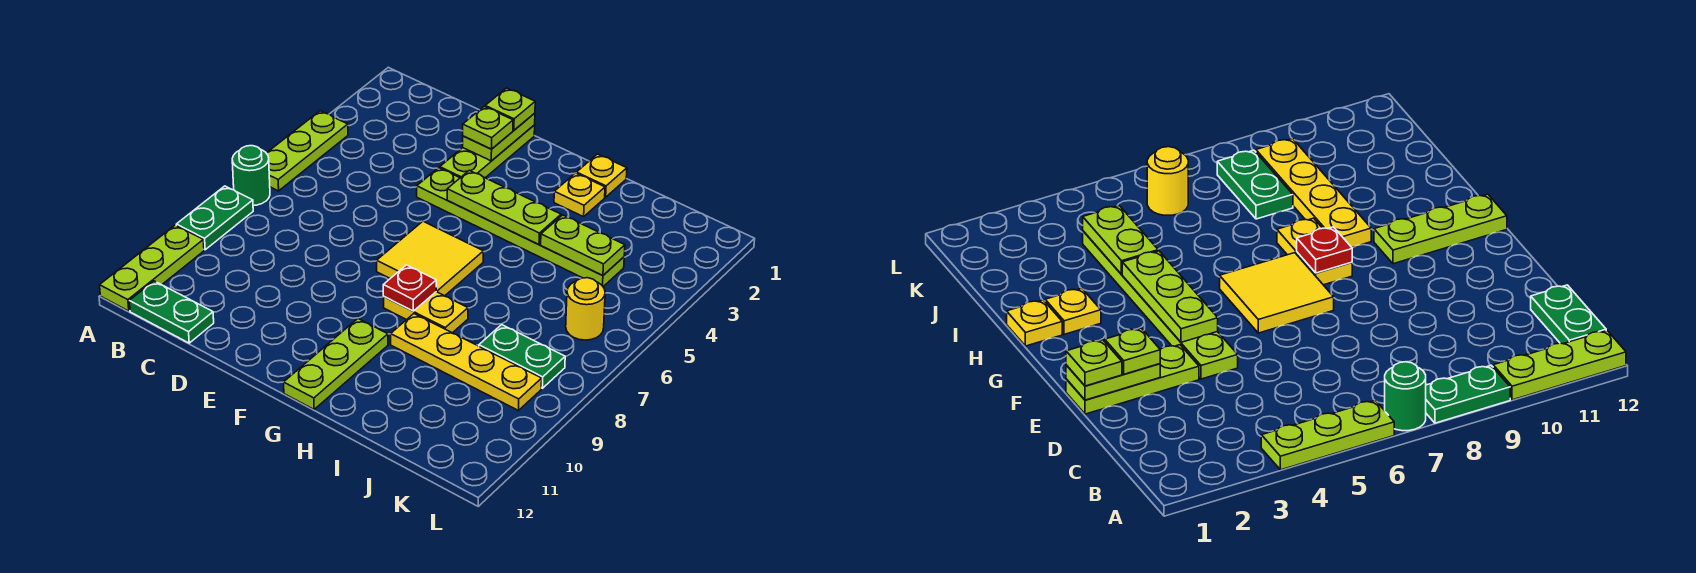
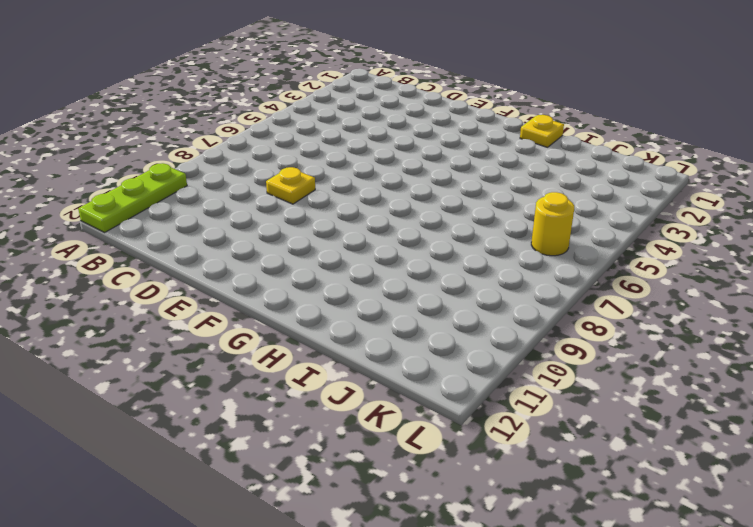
yellow 1x1 plate [266,167,315,204] -> yellow 1x1 plate moved to [554,173,605,217]
none -> lime 1x3 plate [267,111,348,191]
none -> green 1x1 round brick [232,146,270,206]
none -> green 1x2 plate [176,186,253,250]

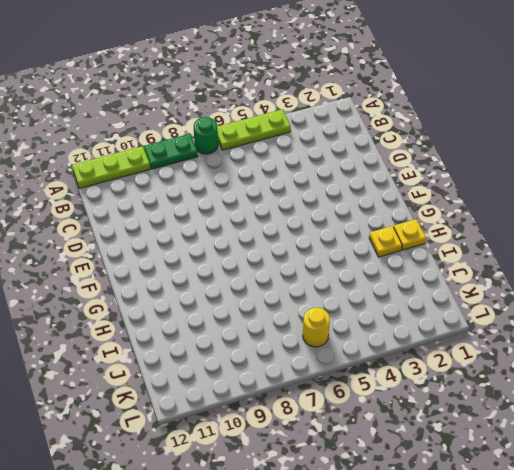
none -> green 1x2 plate [129,281,214,343]
none -> lime 1x3 plate [440,125,535,178]
none -> lime 1x6 plate [417,168,624,287]

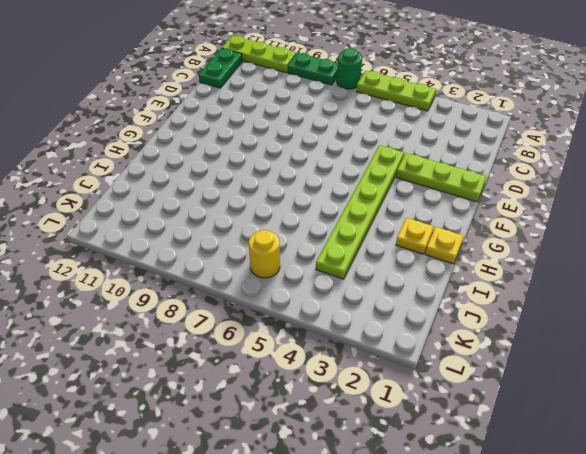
none -> yellow 2x2 tile [377,221,483,296]
none -> yellow 1x2 plate [384,292,468,333]
none -> lime 1x3 plate [284,319,388,409]

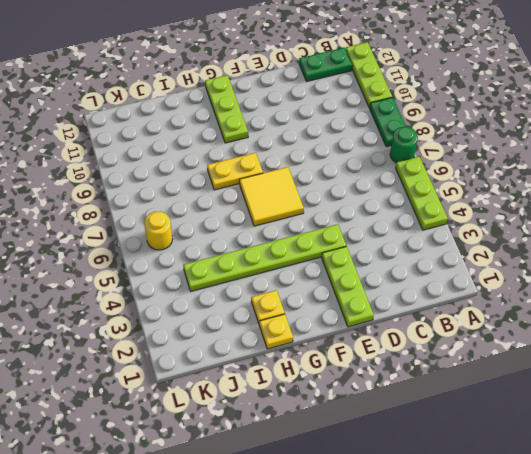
none -> yellow 1x4 plate [391,314,542,411]
none -> green 1x2 plate [479,325,565,388]
none -> lime 1x2 plate [463,113,535,161]

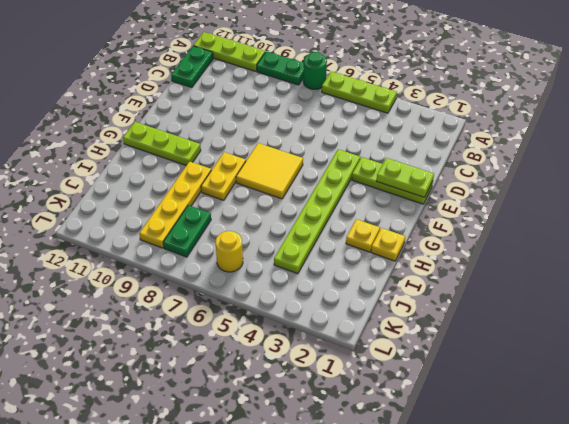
none -> lime 1x3 plate [447,170,561,245]
none -> red 1x1 plate [383,265,436,311]
none -> lime 1x2 plate [541,215,625,276]

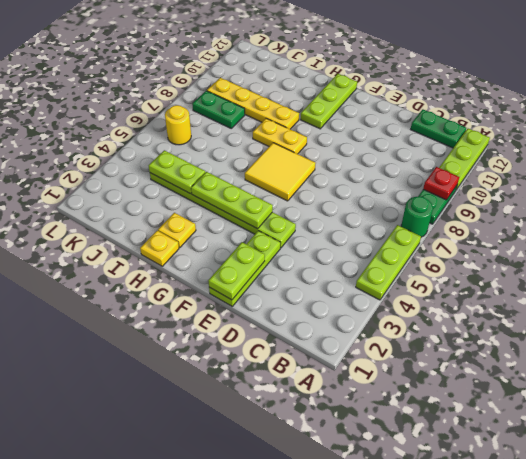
red 1x1 plate [423,167,459,200] -> red 1x1 plate moved to [383,265,436,311]
none -> lime 1x1 plate [485,88,535,130]
none -> lime 1x1 plate [463,107,513,149]

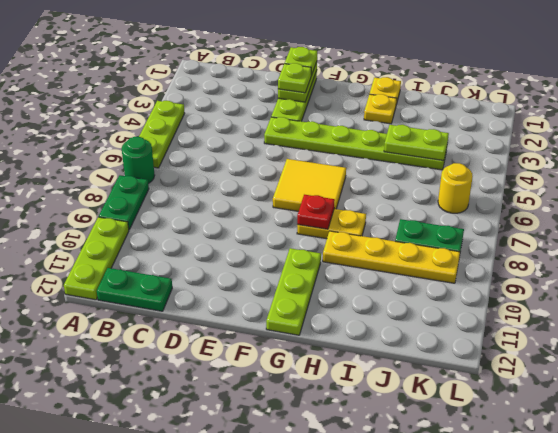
none -> lime 1x3 plate [447,170,561,245]

